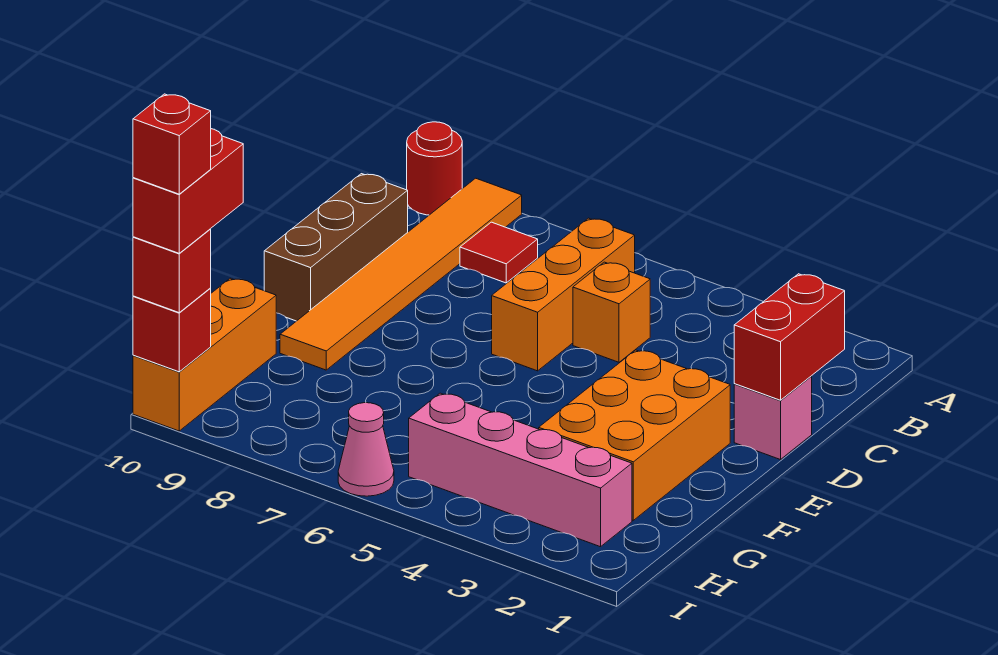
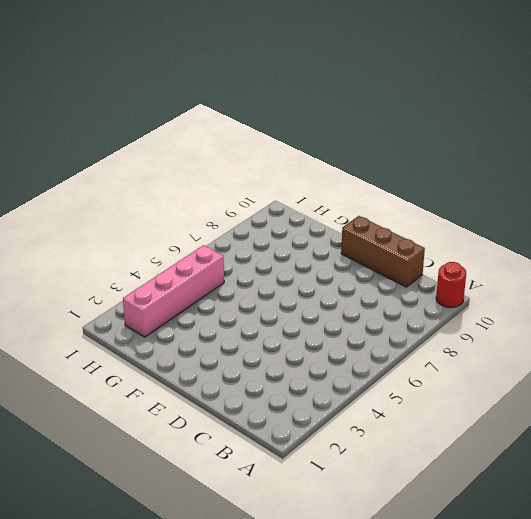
none -> orange 1x6 tile [280,178,522,370]
none -> orange 1x3 brick [492,218,635,371]
none -> red 1x1 tile [460,222,538,283]

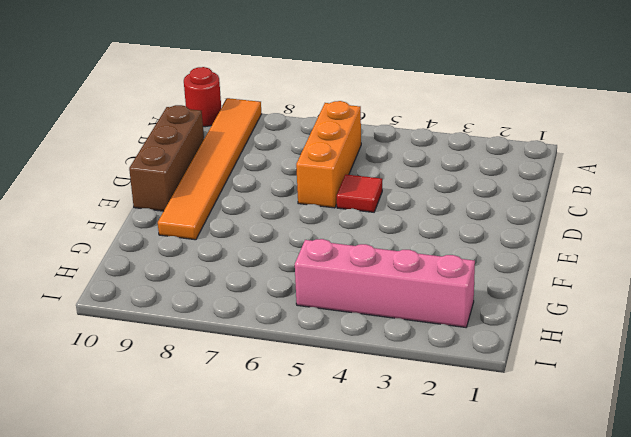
red 1x1 tile [337,174,382,212] -> red 1x1 tile moved to [460,222,538,283]
none -> orange 1x1 brick [573,262,650,362]
none -> pink 1x1 brick [734,376,812,460]
none -> orange 2x3 brick [539,350,730,520]

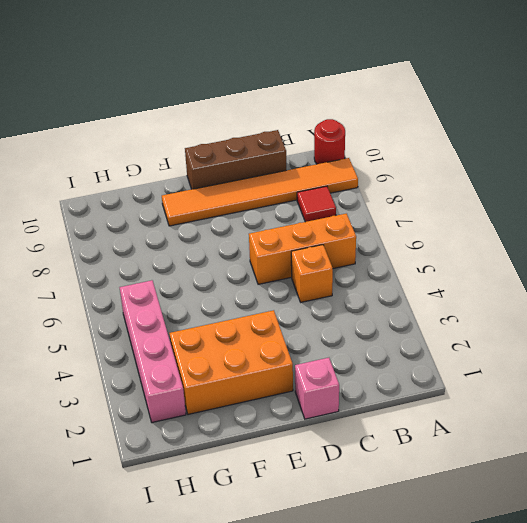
none -> orange 1x3 brick [133,278,276,431]
none -> pink 1x1 cone [338,403,394,496]
none -> red 1x2 brick [734,274,845,400]

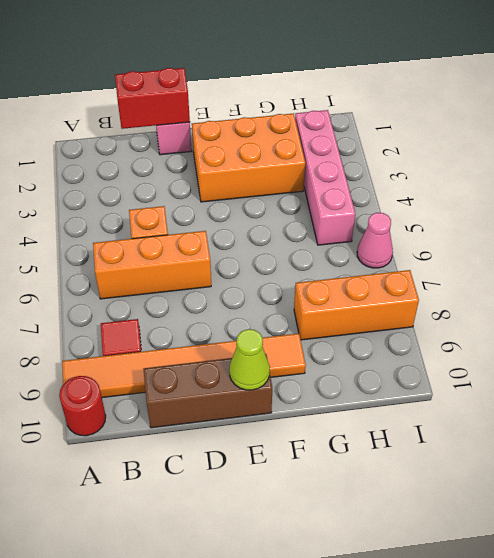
lime 1x1 cone [229,329,270,390] -> none
orange 1x3 brick [294,270,419,340] -> orange 1x3 brick moved to [133,278,276,431]
none -> red 1x1 brick [133,289,211,372]
none -> red 1x1 brick [133,229,211,313]
none -> red 1x2 brick [133,129,243,253]

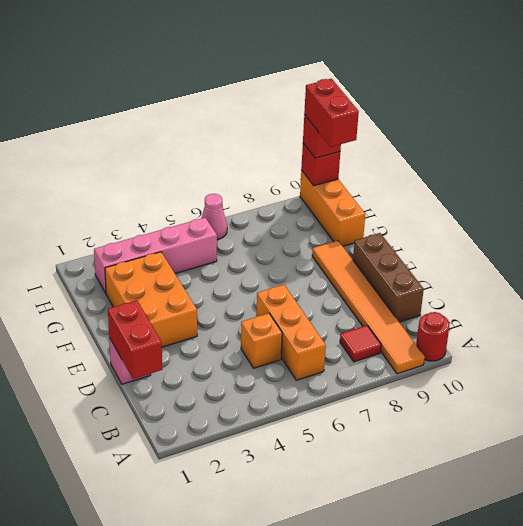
none -> red 1x1 brick [133,94,211,194]

